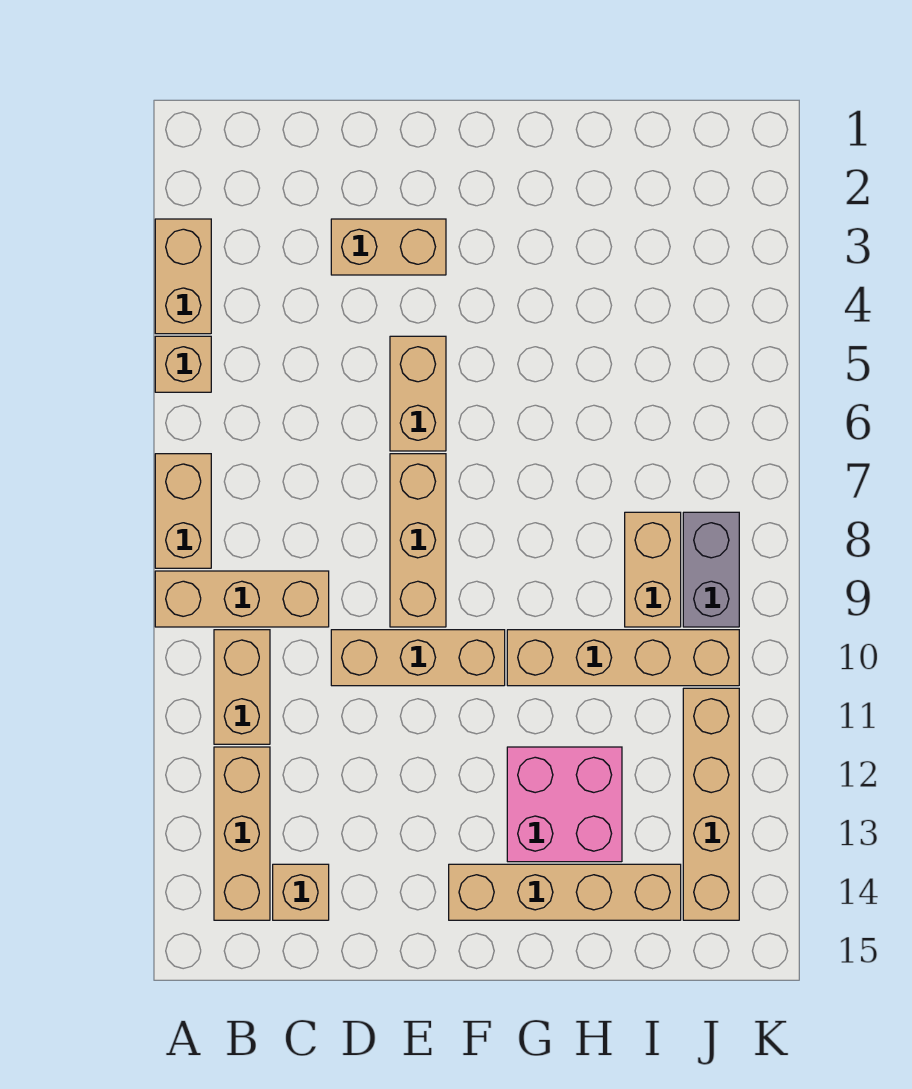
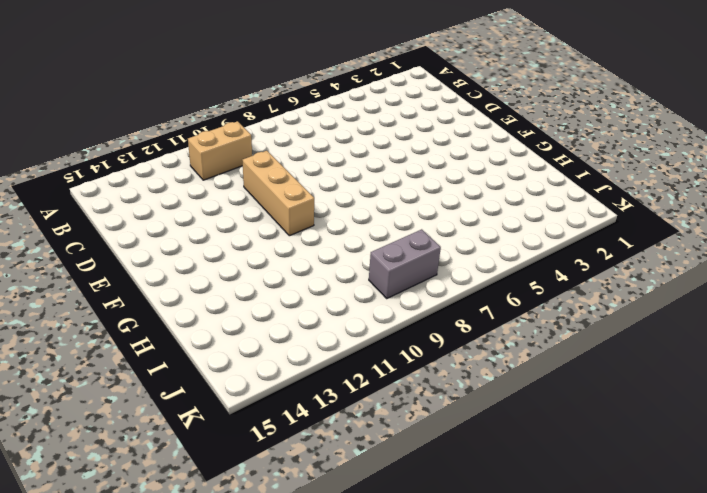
none -> tan 1x2 brick [155,219,211,334]
none -> tan 1x1 brick [155,336,211,392]
none -> tan 1x2 brick [155,454,211,568]

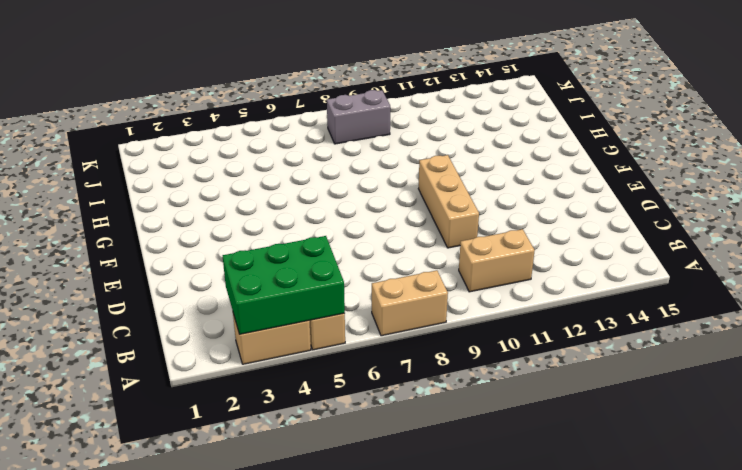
green 2x3 brick [223,236,345,334] -> none
none -> tan 1x3 brick [155,571,329,627]
none -> tan 1x3 brick [214,747,270,920]
none -> tan 1x1 brick [273,864,329,920]

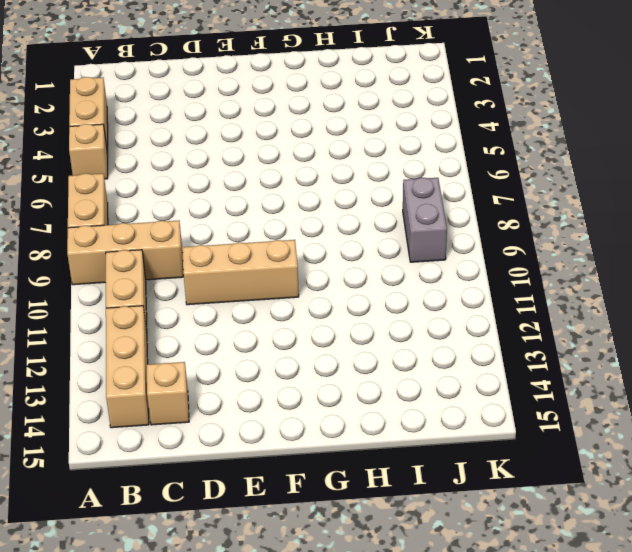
none -> tan 1x2 brick [331,219,446,275]
none -> tan 1x2 brick [390,336,446,451]
none -> tan 1x3 brick [390,454,446,627]

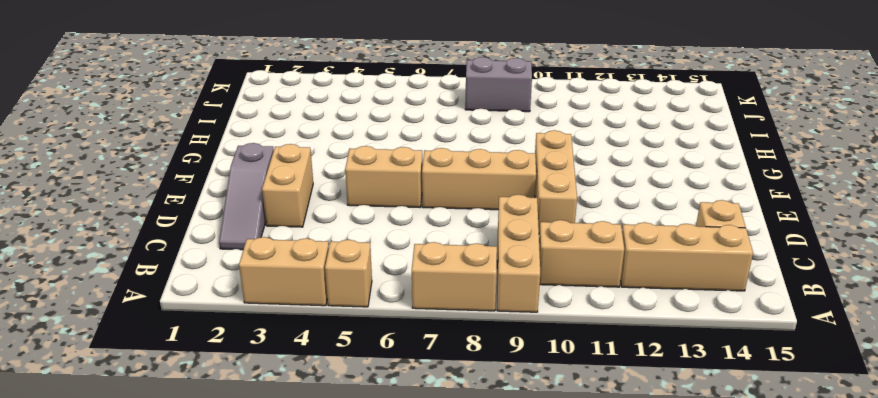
grey 1x3 slope [219,143,274,250] -> none
none -> tan 1x4 brick [449,864,681,920]
none -> tan 1x4 brick [507,630,739,686]
none -> pink 2x2 brick [507,747,622,862]

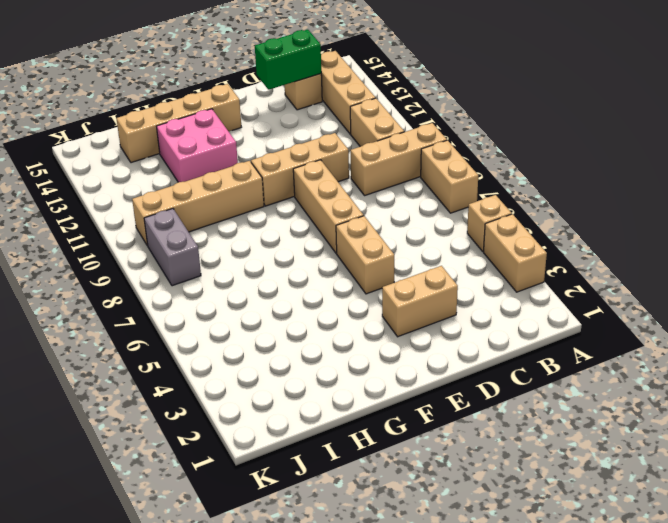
green 1x2 brick [255,30,321,90] -> none
none -> tan 1x2 brick [625,512,681,627]
none -> tan 1x4 brick [683,688,739,920]

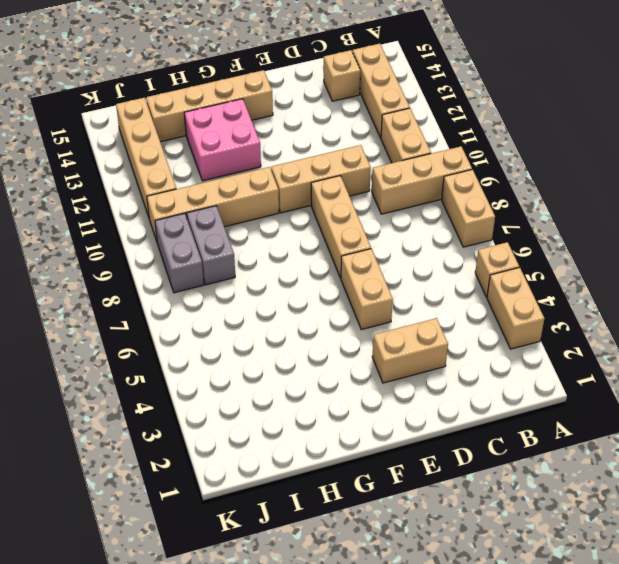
grey 1x2 brick [187,206,235,285] -> tan 1x2 brick [625,512,681,627]

